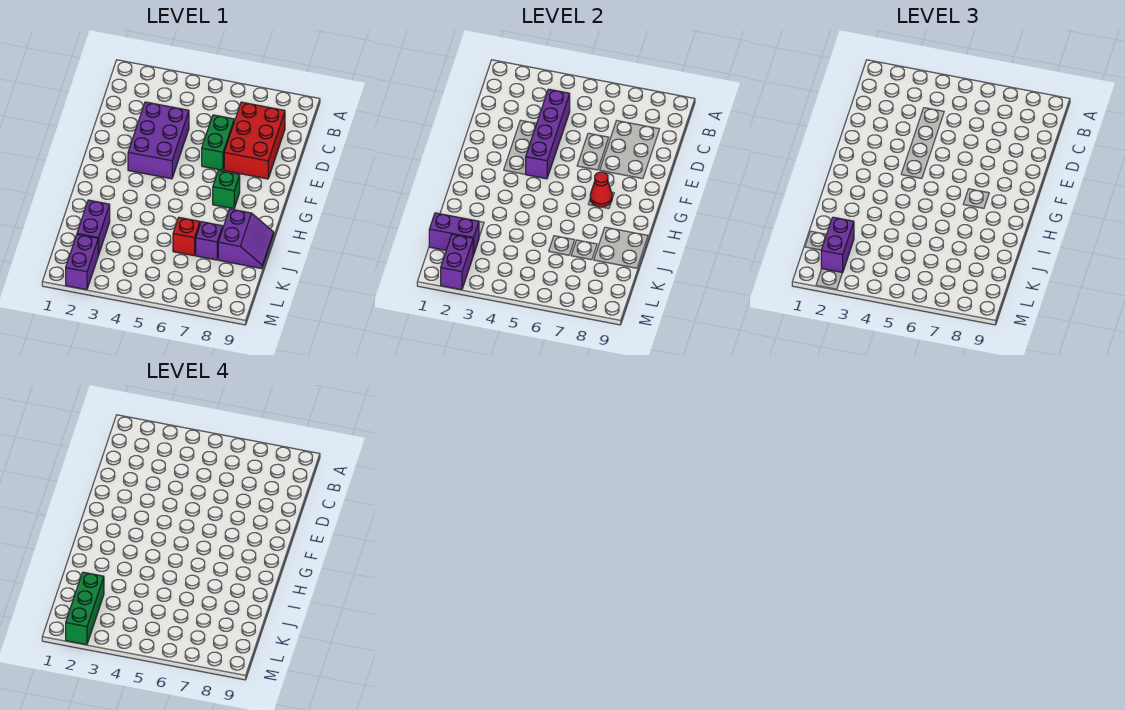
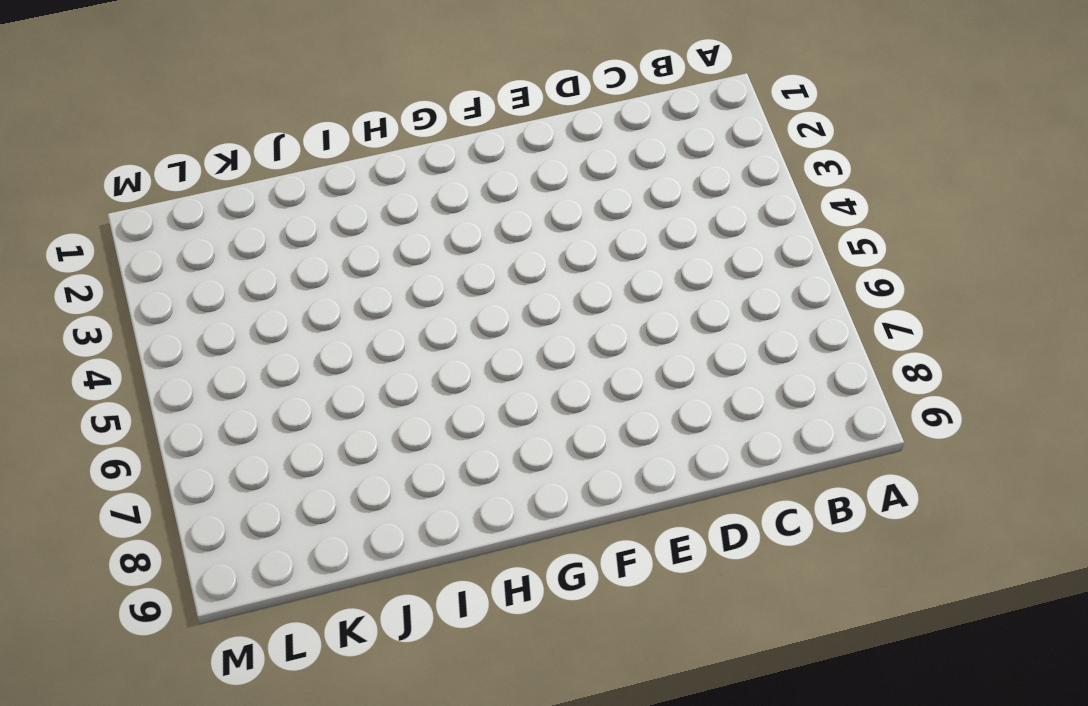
none -> red 2x3 brick [224,102,285,179]
none -> purple 2x3 brick [128,102,189,179]
none -> green 1x2 brick [202,115,234,170]

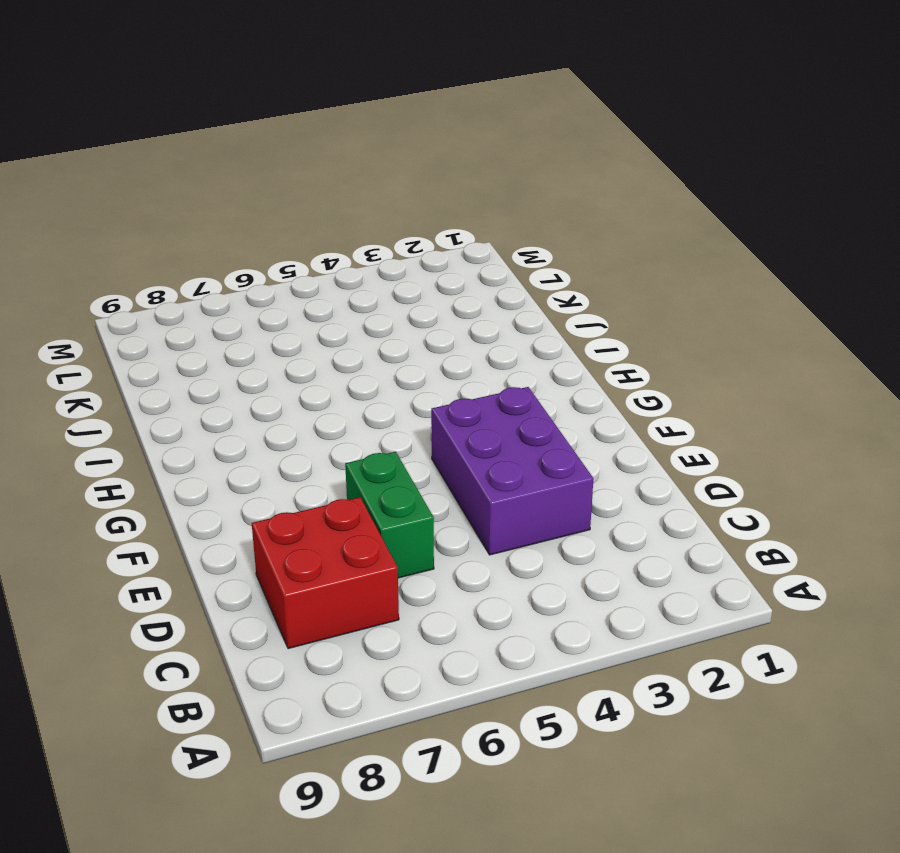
red 2x2 brick [252,497,399,649] -> red 2x3 brick [224,102,285,179]
none -> green 1x1 brick [213,171,240,209]
none -> purple 2x2 slope [218,209,274,269]
none -> purple 1x2 brick [77,200,110,255]

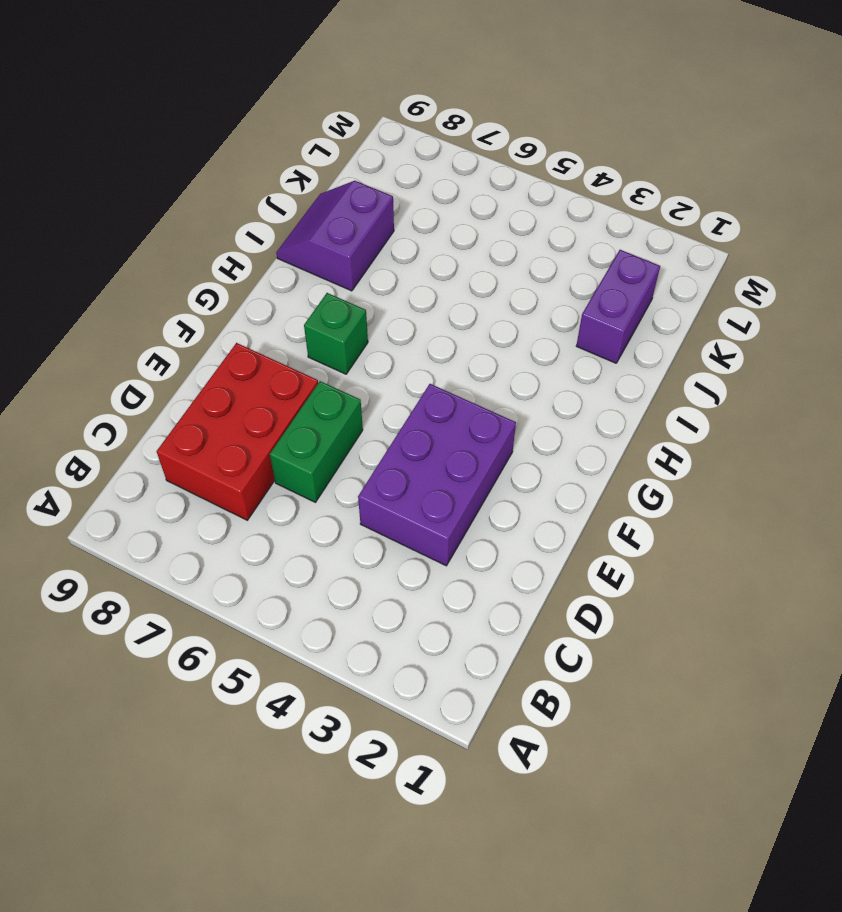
none -> red 1x1 brick [173,218,200,256]
none -> purple 1x1 brick [196,222,223,260]
none -> purple 1x2 brick [66,234,98,290]

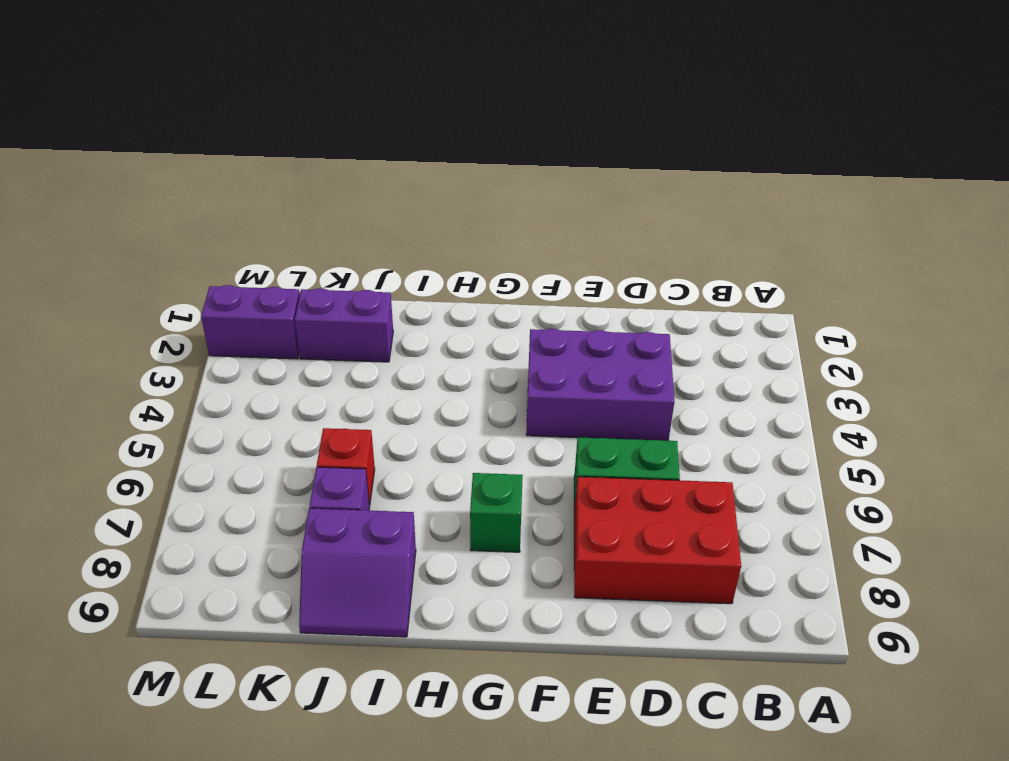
none -> purple 1x4 brick [526,89,570,179]
none -> red 1x1 cone [590,172,612,207]
none -> purple 1x2 brick [429,213,479,255]

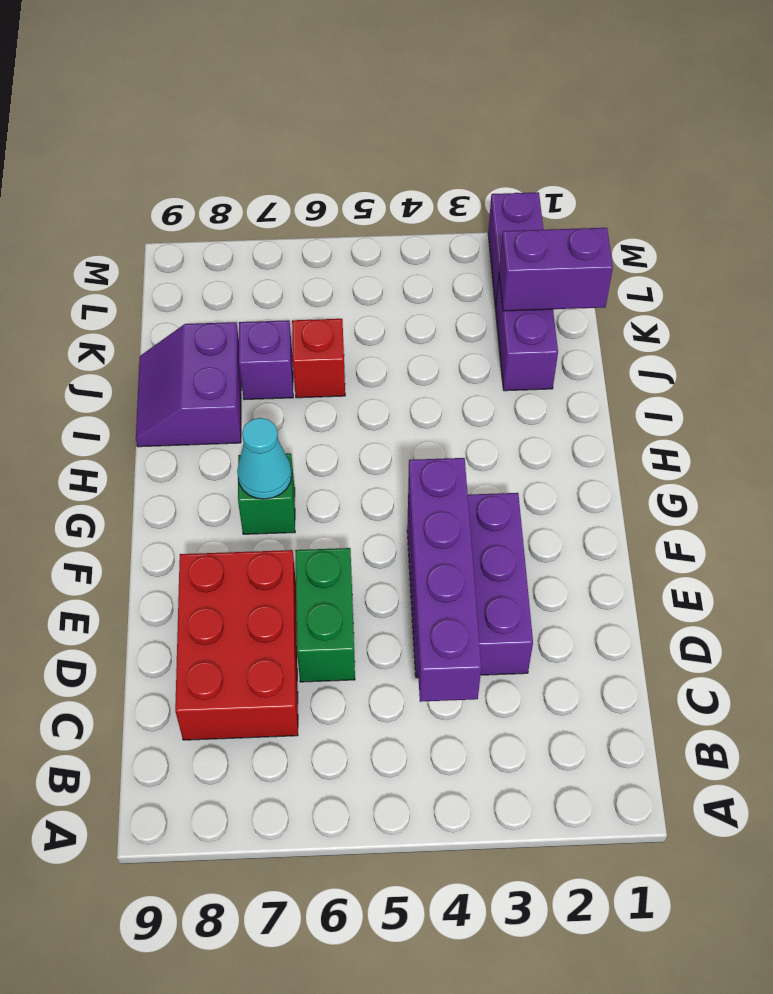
cyan 1x1 cone [237,418,292,499] -> red 1x1 cone [590,172,612,207]
none -> purple 1x2 brick [441,234,473,290]
none -> purple 1x2 brick [821,217,854,273]
none -> green 1x3 brick [66,572,104,645]

